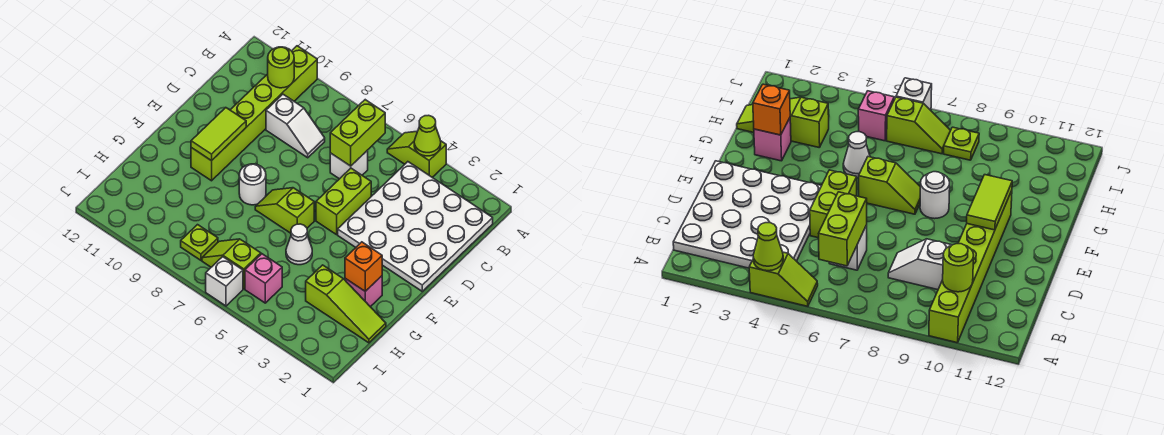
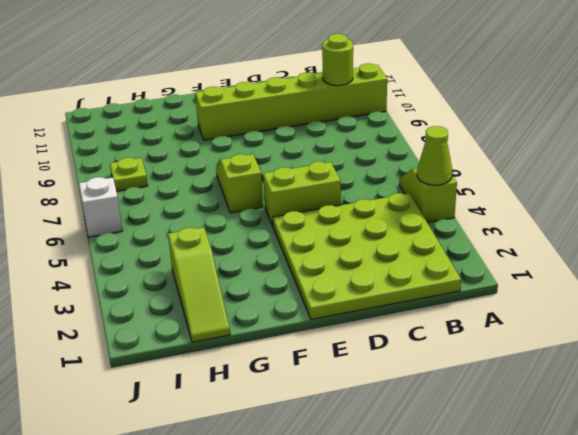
lime 4x4 plate [273,193,461,319] -> white 4x4 plate [338,162,493,291]
none -> white 1x1 brick [330,150,368,179]
none -> white 1x2 slope [266,94,325,158]
none -> white 1x1 round brick [239,164,266,205]

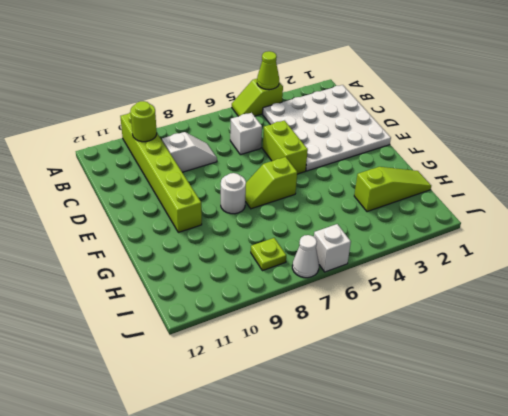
white 1x1 cone [292,235,319,278] -> white 1x1 cone moved to [286,224,312,265]
none -> pink 1x1 brick [345,276,382,307]
none -> pink 1x1 brick [245,254,282,303]
none -> lime 1x2 slope [202,239,261,289]

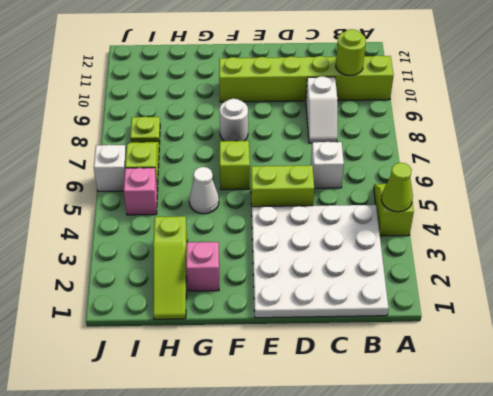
none -> lime 1x2 brick [330,100,385,166]
none -> lime 1x2 tile [191,108,246,161]
none -> orange 1x1 brick [345,242,382,291]

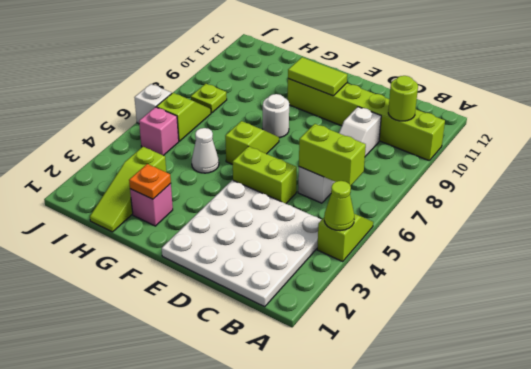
orange 1x1 plate [129,164,171,199] -> orange 1x1 brick [345,242,382,291]

